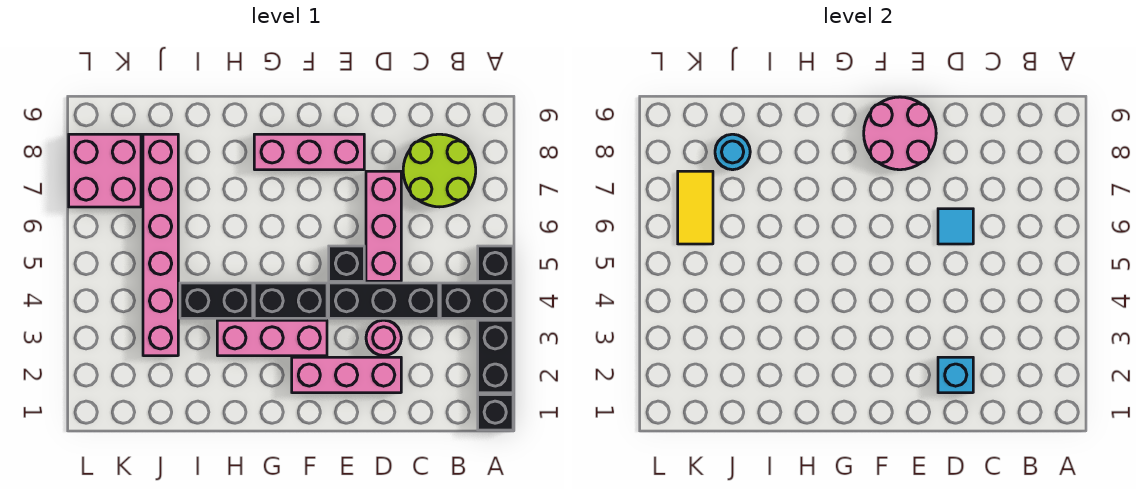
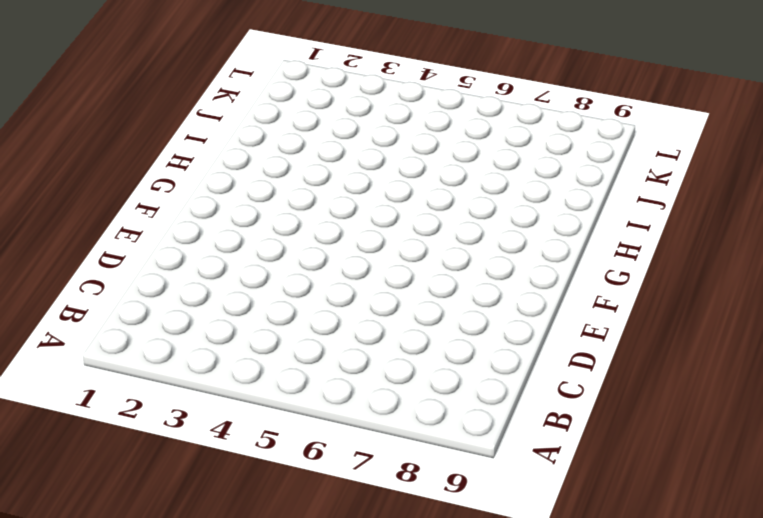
none -> black 1x1 brick [478,395,513,430]
none -> black 1x2 brick [478,320,513,393]
none -> black 1x2 brick [440,283,513,318]

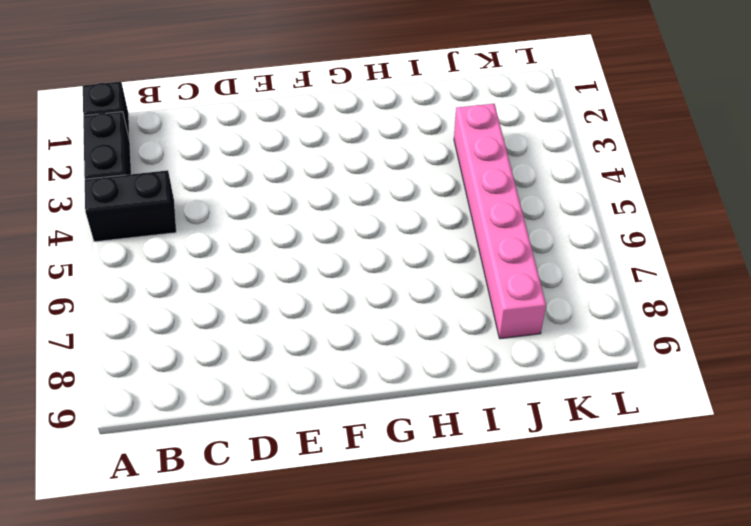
none -> black 1x1 brick [478,246,513,281]
none -> lime 2x2 round brick [403,134,476,207]
none -> black 1x3 brick [329,283,439,318]

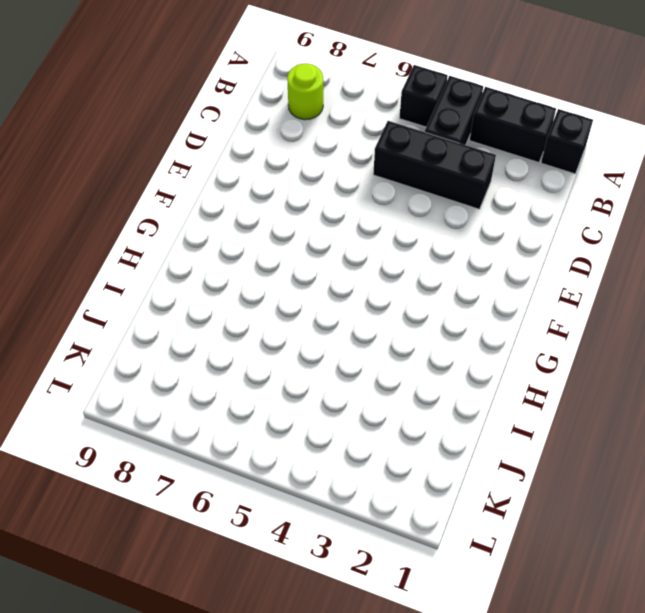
lime 1x1 round brick [287,64,323,120] -> lime 2x2 round brick [403,134,476,207]
black 1x3 brick [373,121,496,209] -> black 1x3 brick turned to [329,283,439,318]
none -> pink 1x3 brick [292,357,401,393]
none -> pink 1x1 round brick [366,320,401,356]
none -> pink 1x3 brick [366,171,401,281]

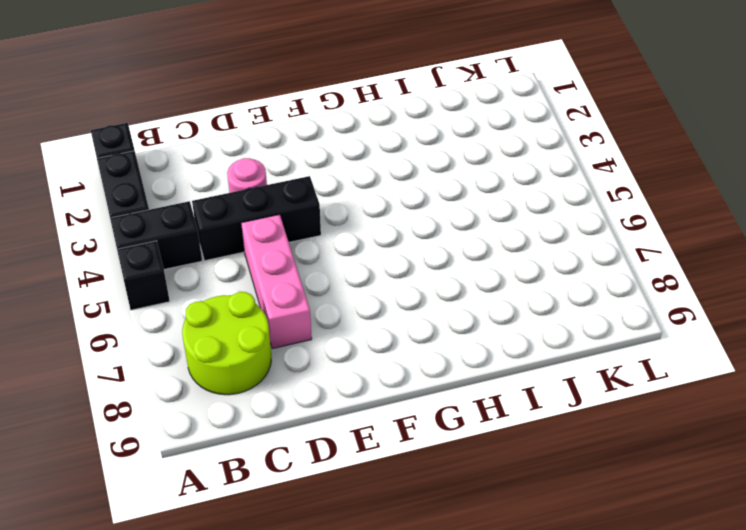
none -> pink 1x3 brick [292,357,401,393]
none -> black 1x1 brick [329,246,364,281]
none -> pink 1x3 brick [254,134,364,170]

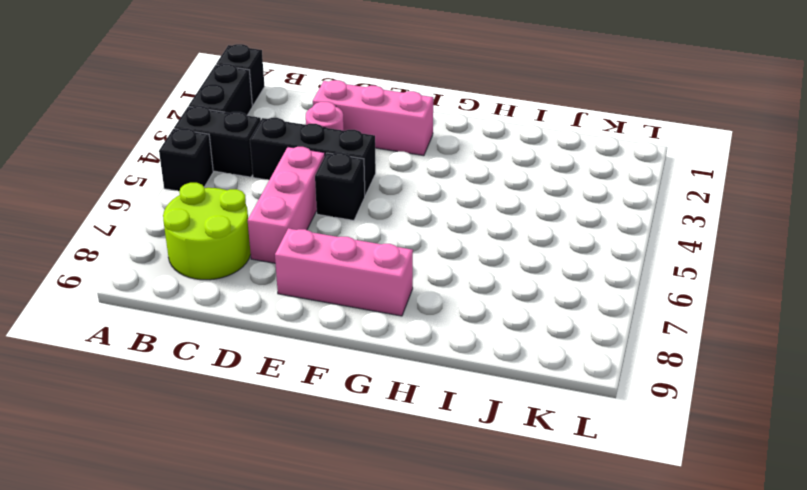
none -> pink 1x3 brick [217,320,327,356]
none -> black 1x2 brick [254,283,327,318]
none -> black 1x2 brick [180,283,253,318]

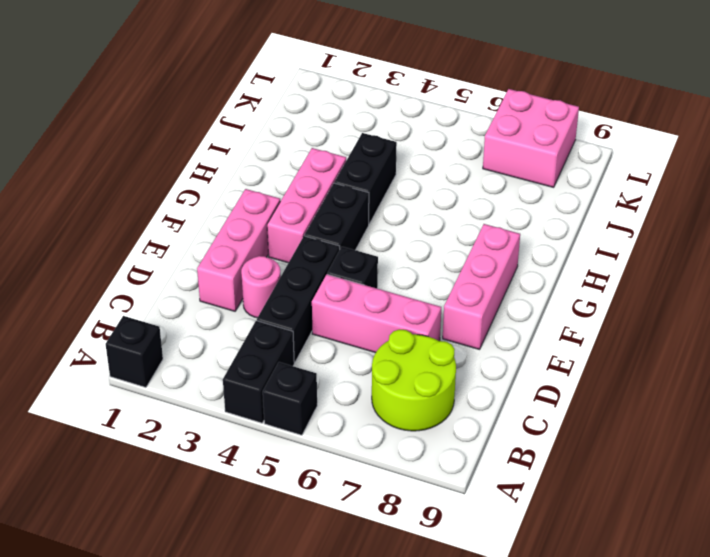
none -> black 1x2 brick [478,320,513,393]
none -> pink 1x6 brick [143,134,178,356]
none -> cyan 1x1 brick [938,357,973,393]

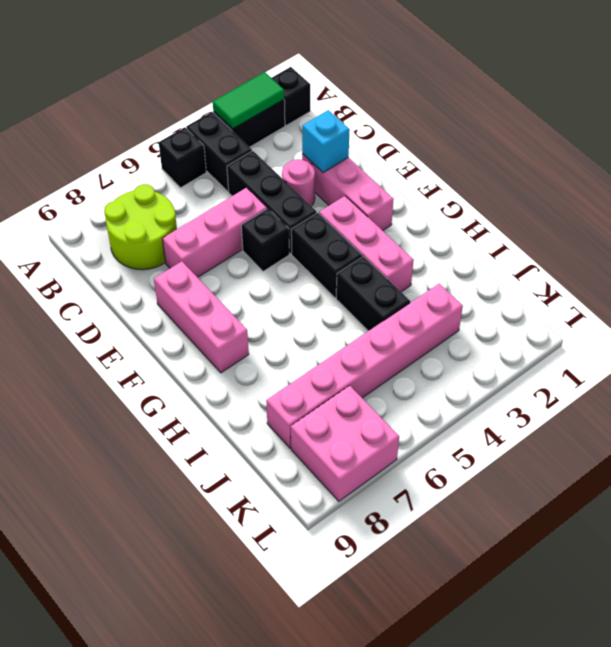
green 1x2 tile [213,72,284,129] -> none
none -> cyan 1x1 tile [938,209,973,244]
none -> pink 2x2 round brick [864,97,936,170]
none -> cyan 1x1 round brick [715,134,750,170]

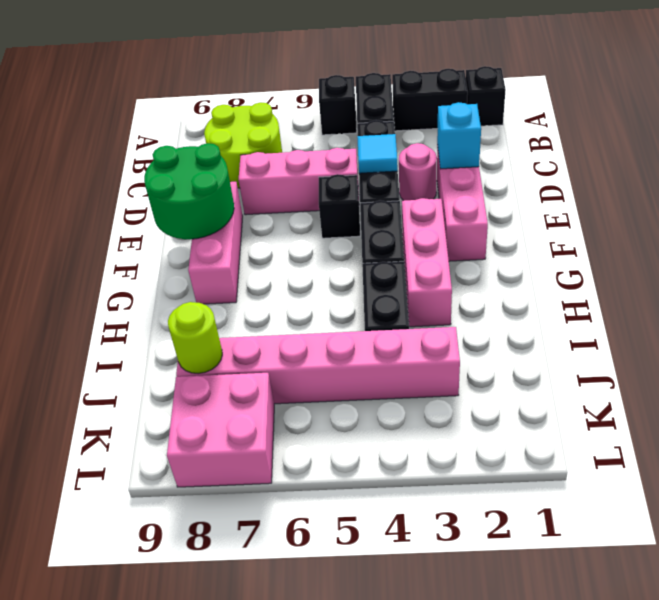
cyan 1x1 tile [357,134,398,173] -> cyan 1x1 tile moved to [938,209,973,244]
green 2x2 round brick [144,143,234,239] -> pink 2x2 round brick [864,97,936,170]
lime 1x1 round brick [168,302,222,374] -> cyan 1x1 round brick [715,134,750,170]
none -> yellow 1x2 tile [678,171,713,244]

